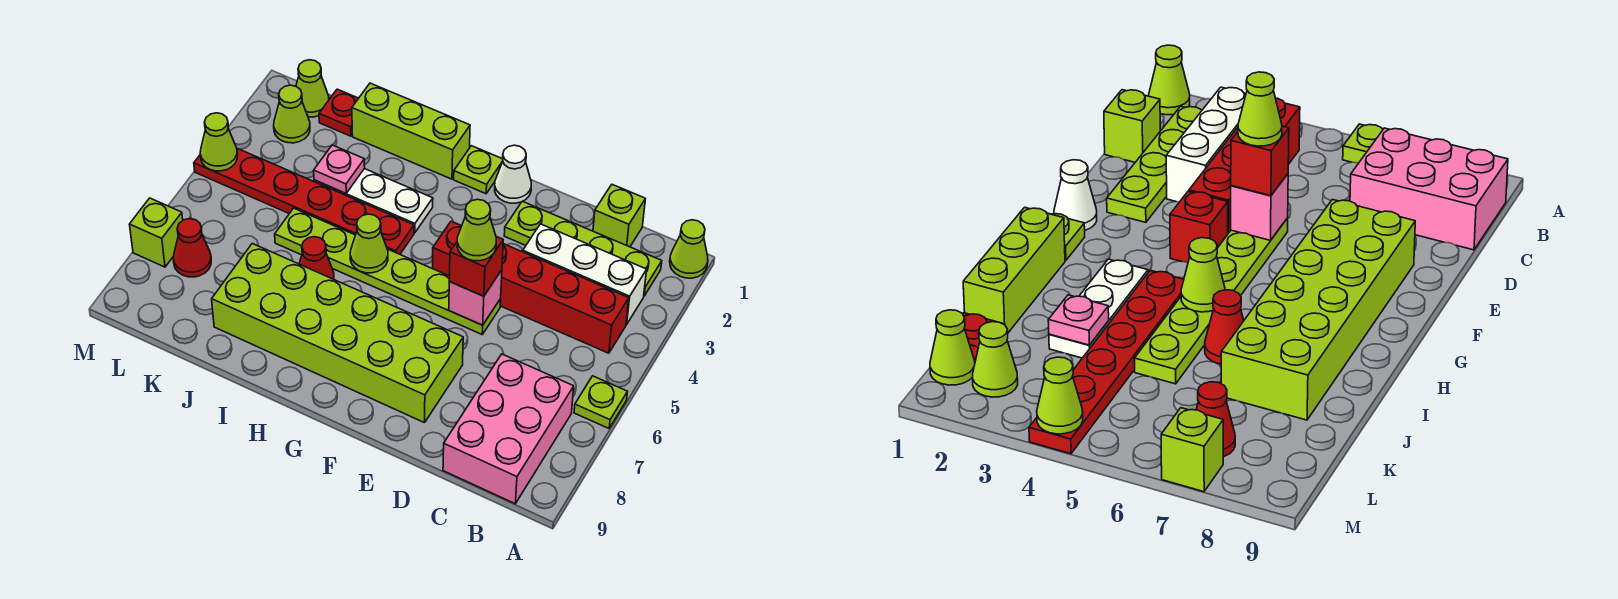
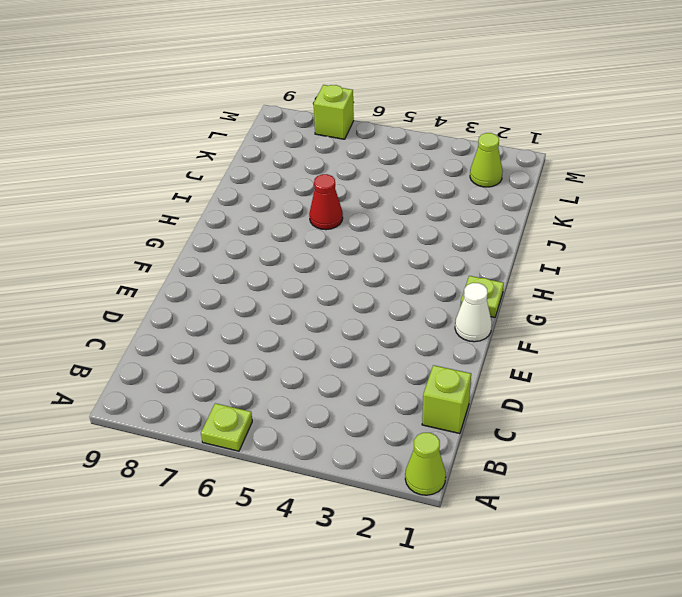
none -> lime 1x4 plate [504,201,662,296]
none -> white 1x3 brick [523,224,647,325]
none -> red 1x4 brick [500,244,629,353]

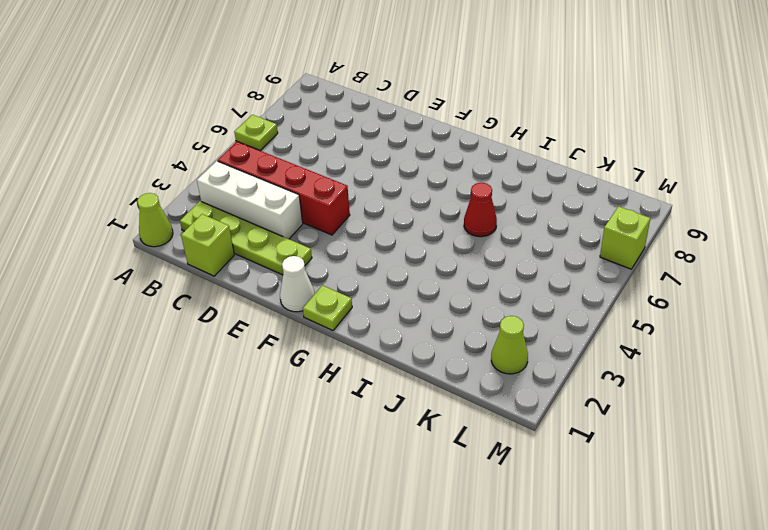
none -> pink 2x3 brick [443,354,574,504]
none -> lime 1x6 plate [275,208,501,334]
none -> lime 2x6 brick [212,244,463,423]

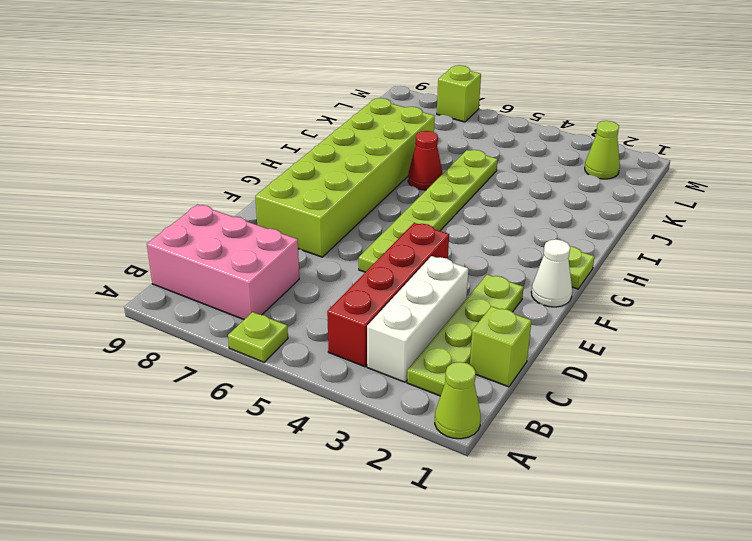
none -> red 1x1 brick [433,221,462,276]
none -> lime 1x3 brick [352,83,470,179]
none -> white 1x3 plate [314,169,433,233]

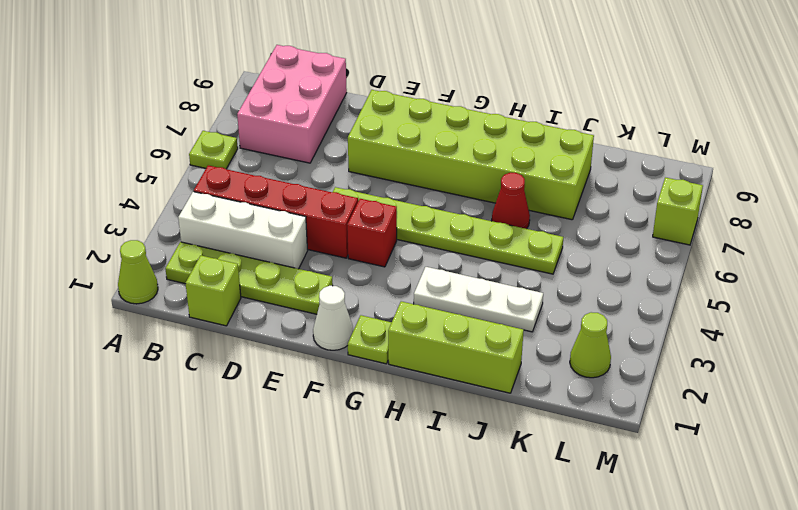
none -> red 1x6 plate [194,149,414,254]
none -> red 1x1 plate [319,89,359,136]
none -> lime 1x1 cone [296,60,329,117]

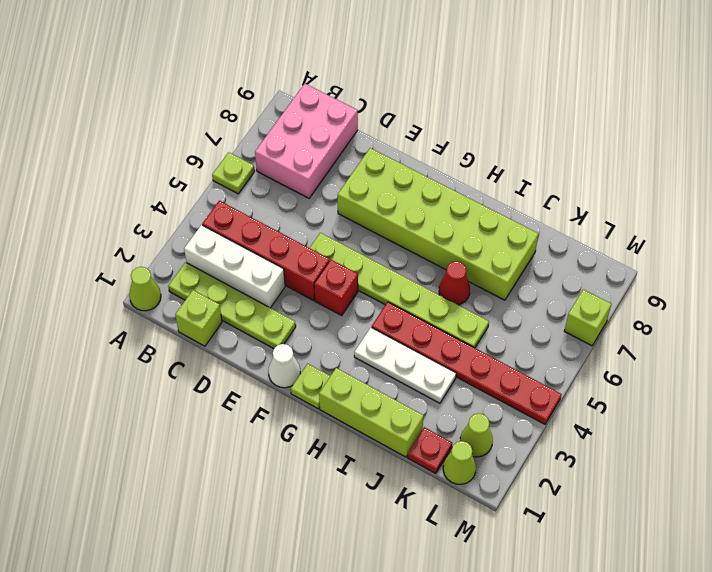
none -> red 1x1 cone [173,219,211,277]
none -> pink 1x1 brick [449,270,502,325]
none -> lime 1x1 cone [350,214,388,273]

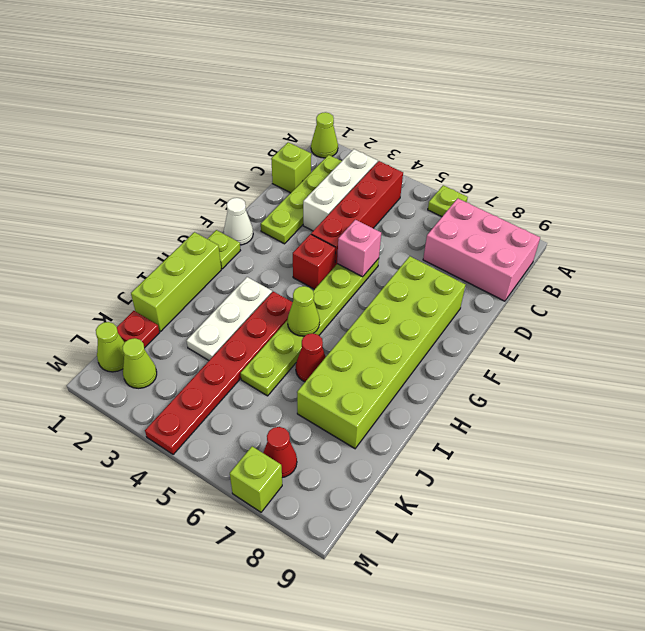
none -> pink 1x1 plate [314,145,365,193]
none -> lime 1x1 cone [200,113,237,171]
none -> red 1x1 brick [449,236,503,296]

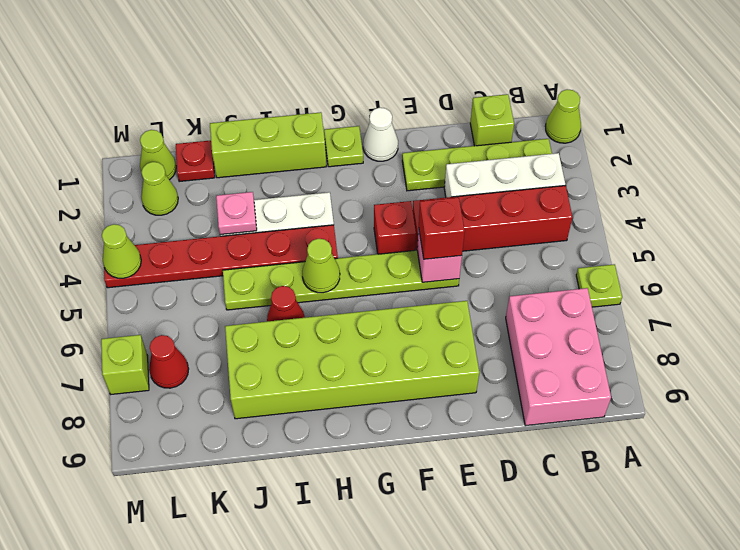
none -> lime 1x1 cone [457,199,496,261]

